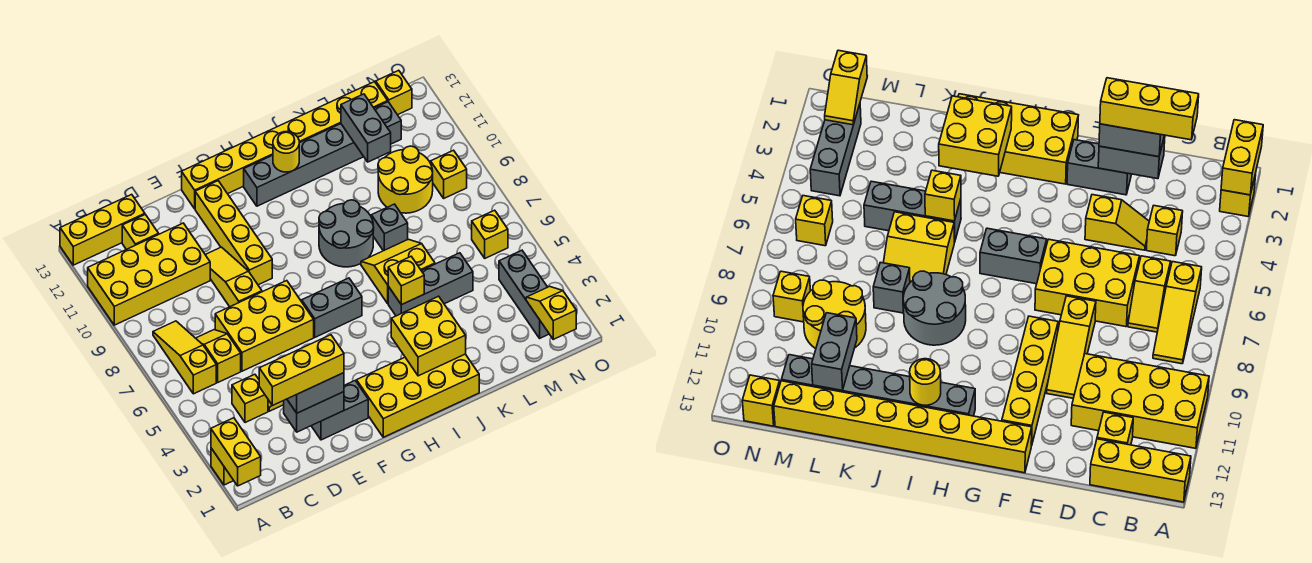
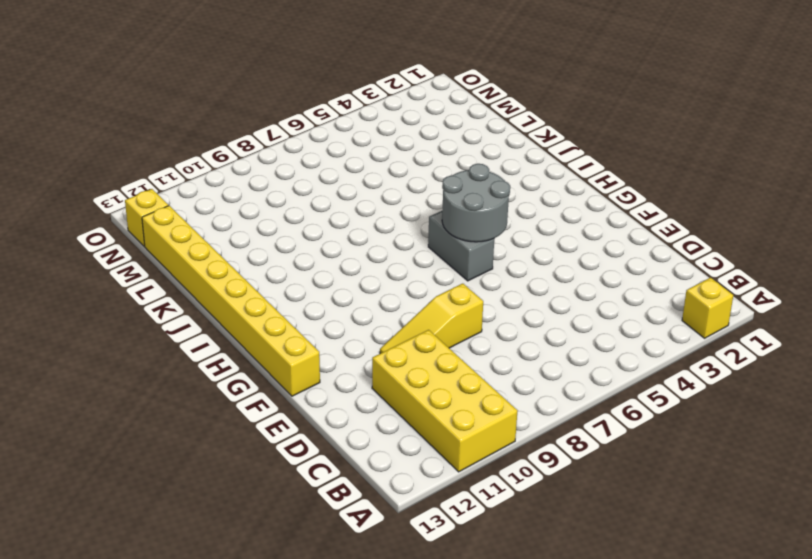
grey 2x2 round brick [442,164,510,242] -> grey 2x2 round brick moved to [319,200,374,267]
none -> yellow 1x3 brick [60,194,145,265]
none -> yellow 1x3 slope [153,321,216,394]
none -> yellow 1x1 brick [232,374,268,423]
none -> yellow 1x2 slope [196,330,241,382]

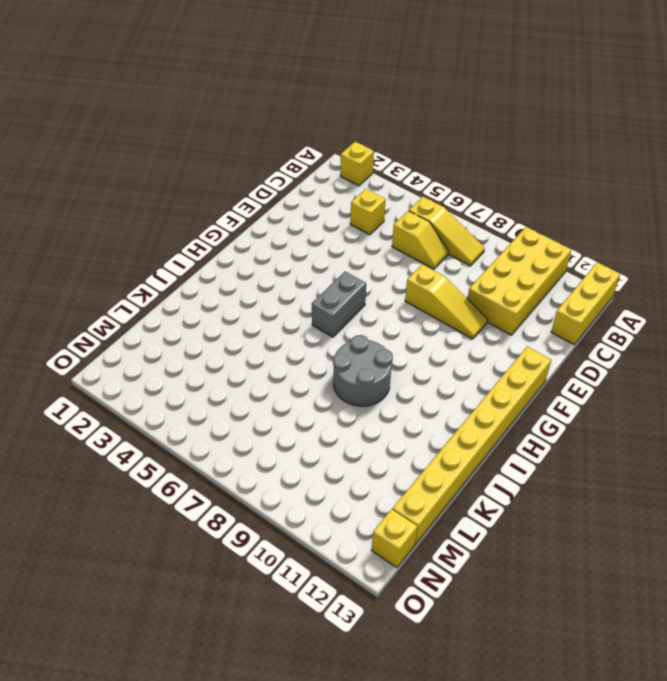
none -> yellow 1x1 brick [122,214,159,249]
none -> yellow 1x2 slope [1085,195,1149,250]
none -> yellow 2x3 brick [215,281,314,371]
none -> grey 1x2 brick [312,381,368,440]

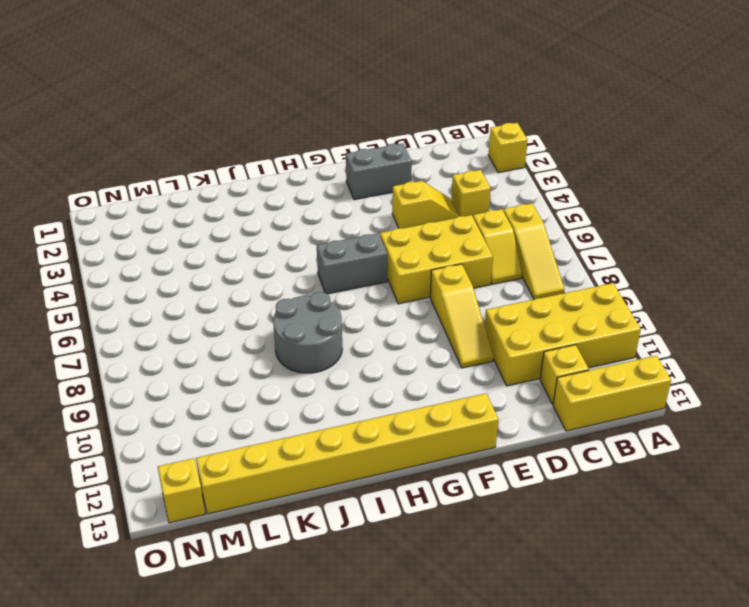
none -> yellow 1x4 brick [195,181,272,285]
none -> yellow 2x4 brick [357,354,479,437]
none -> grey 1x6 brick [244,102,401,206]
none -> grey 1x3 brick [388,253,473,316]

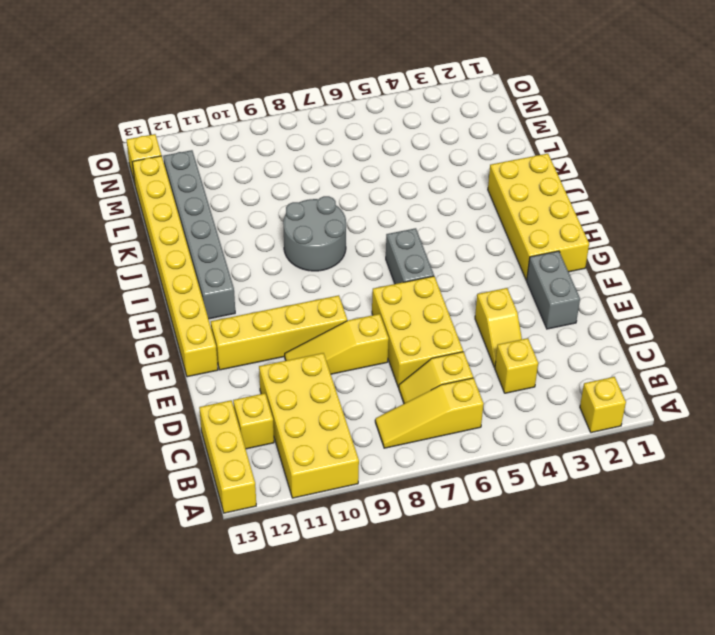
none -> grey 1x3 brick [388,253,473,316]
none -> yellow 2x2 slope [361,239,435,303]
none -> grey 1x1 brick [371,204,408,251]
none -> yellow 2x2 round brick [378,146,433,213]

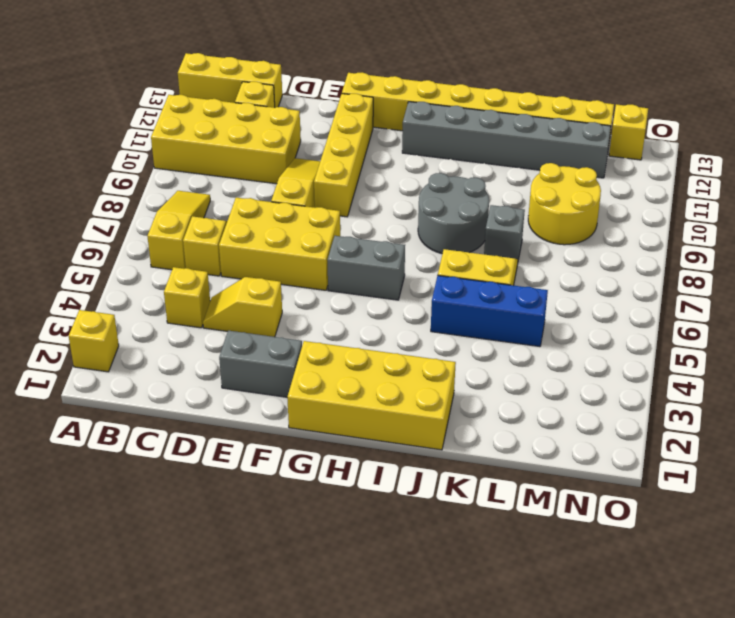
blue 1x3 brick [431,275,548,347] -> grey 1x3 brick [388,253,473,316]
none -> grey 1x3 brick [499,250,549,338]
none -> yellow 1x1 brick [472,210,508,258]
none -> yellow 1x1 brick [431,150,467,198]
none -> yellow 1x2 brick [211,418,261,486]

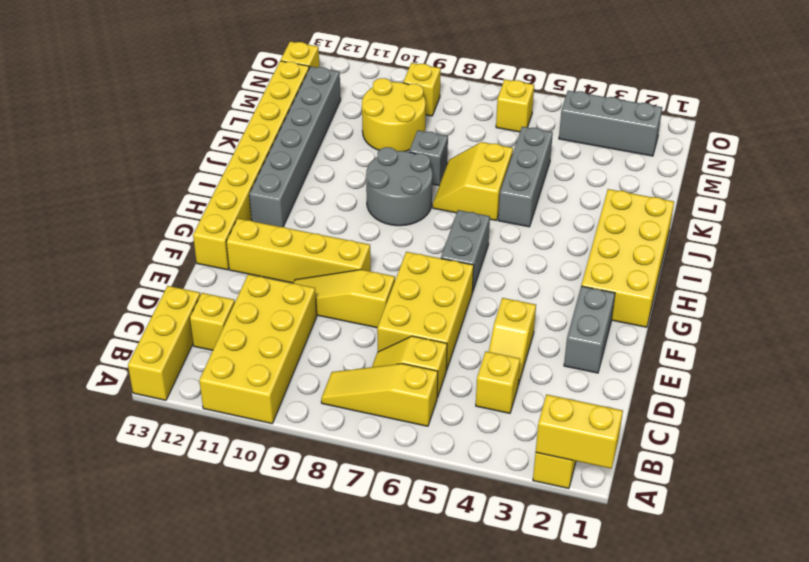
none -> grey 1x2 brick [284,392,344,432]
none -> yellow 2x2 brick [391,296,466,376]
none -> yellow 1x1 round brick [273,132,299,172]
none -> yellow 1x1 brick [388,257,424,305]

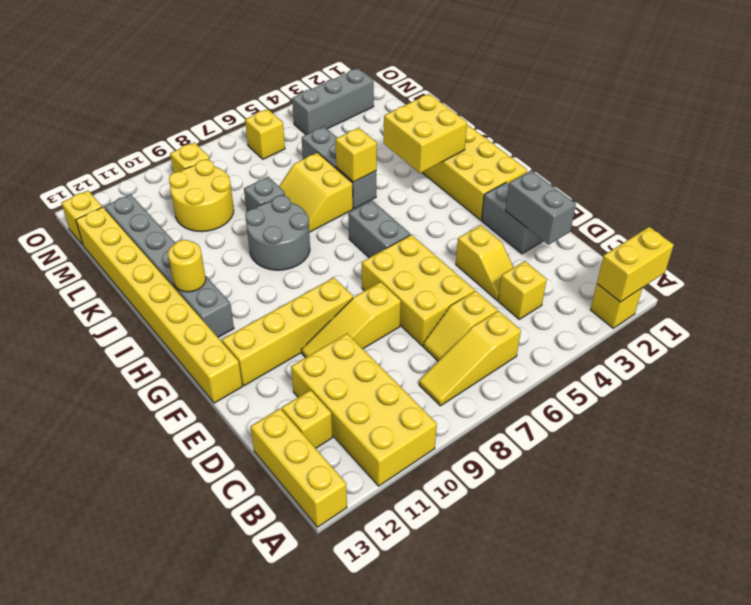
none -> grey 1x2 brick [341,94,391,162]
none -> yellow 1x2 slope [526,286,576,339]
none -> grey 1x2 brick [287,373,344,413]
none -> yellow 1x3 brick [259,335,344,406]

